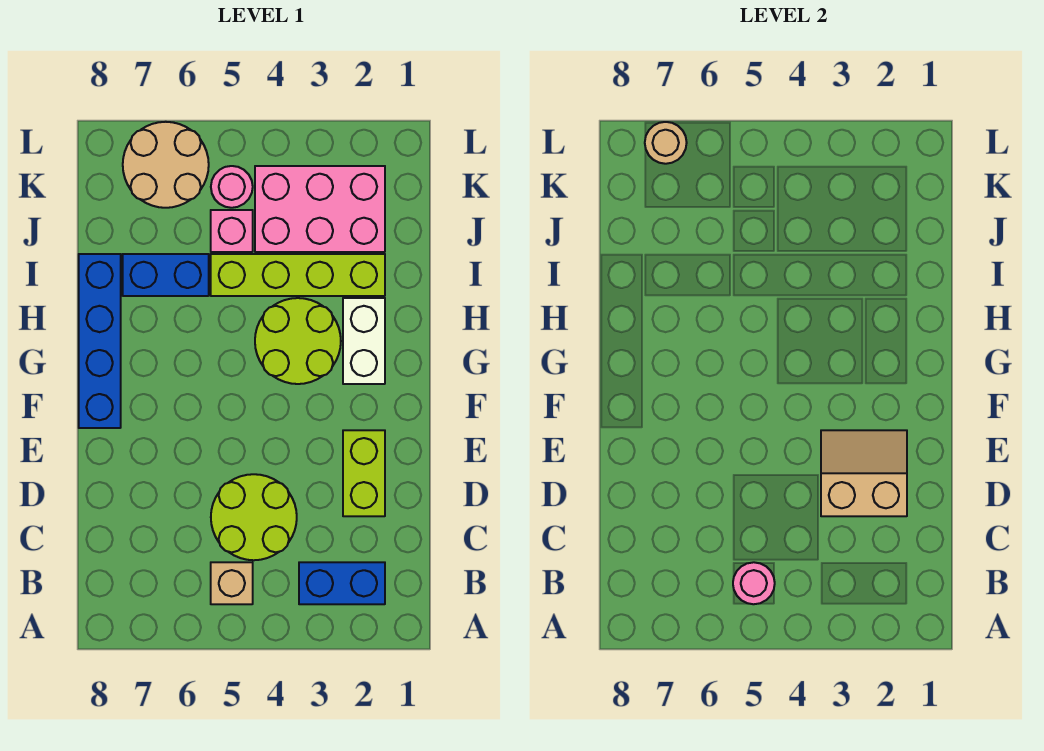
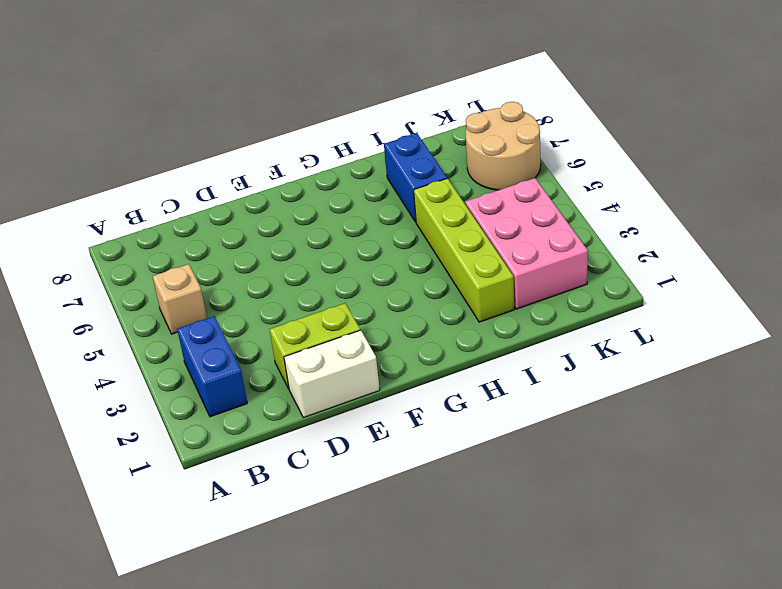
white 1x2 brick [284,330,380,418] -> white 1x2 brick moved to [343,298,385,384]
none -> lime 2x2 round brick [211,474,297,560]
none -> blue 1x4 brick [79,254,121,428]
none -> lime 2x2 round brick [255,298,341,384]

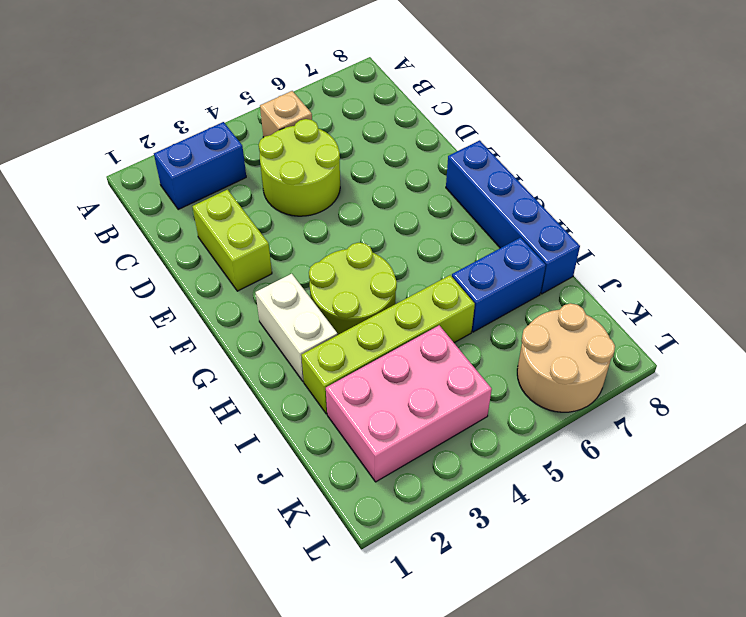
none -> pink 1x1 brick [211,210,253,252]
none -> pink 1x1 round brick [211,166,253,208]
none -> pink 1x1 round brick [733,562,775,604]

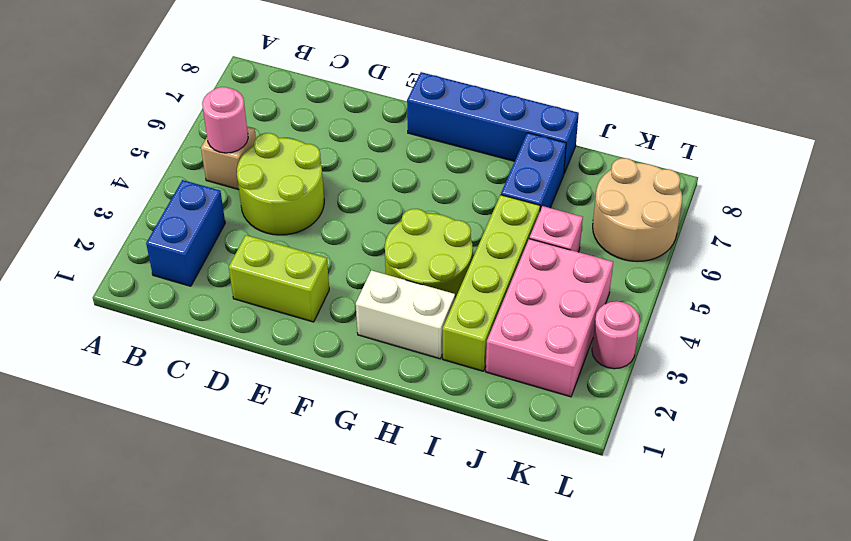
pink 1x1 round brick [592,301,640,369] -> pink 1x1 round brick moved to [211,166,253,208]
none -> tan 2x2 slope [821,430,907,516]
none -> tan 1x1 round brick [645,122,687,164]

